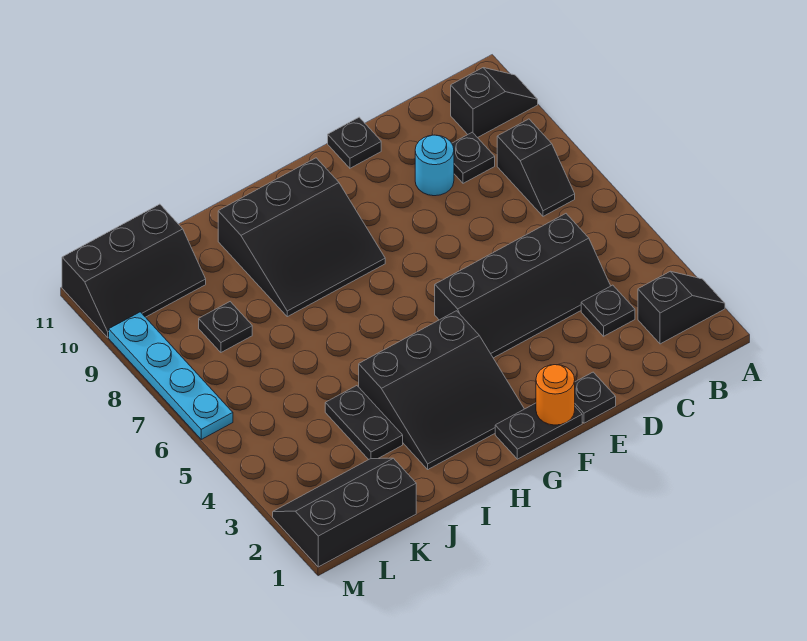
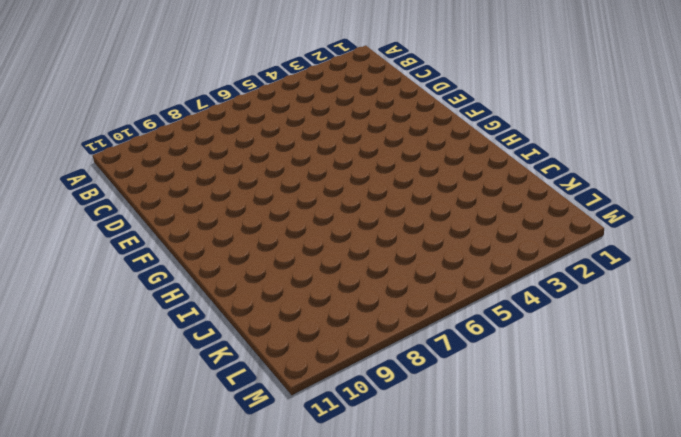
none -> black 1x2 slope [638,271,725,344]
none -> black 1x2 slope [451,68,538,138]
none -> black 1x2 slope [497,119,575,216]

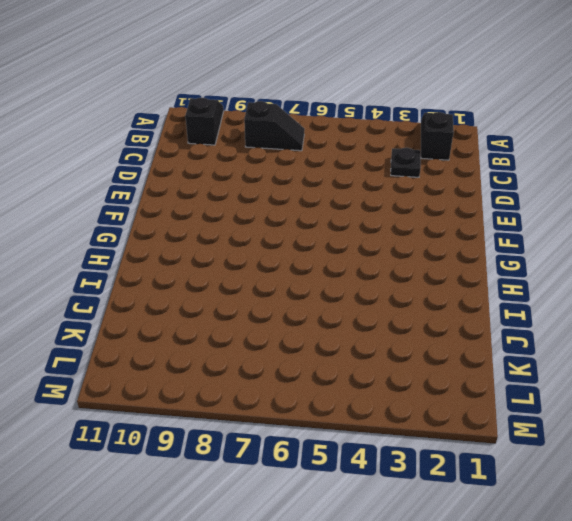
none -> black 2x4 slope [435,214,610,358]
none -> black 1x1 plate [452,132,495,183]
none -> cyan 1x1 round brick [415,135,454,196]

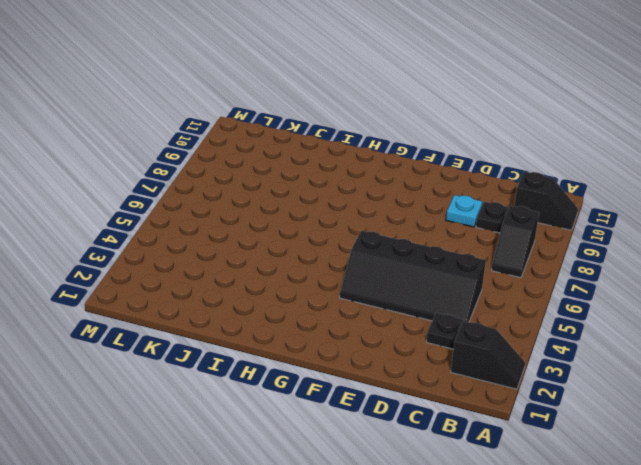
cyan 1x1 plate [446,195,482,227] -> cyan 1x1 round brick [415,135,454,196]
none -> black 1x1 plate [575,372,616,423]
none -> black 1x1 plate [328,117,381,168]
none -> black 1x2 plate [495,403,582,459]

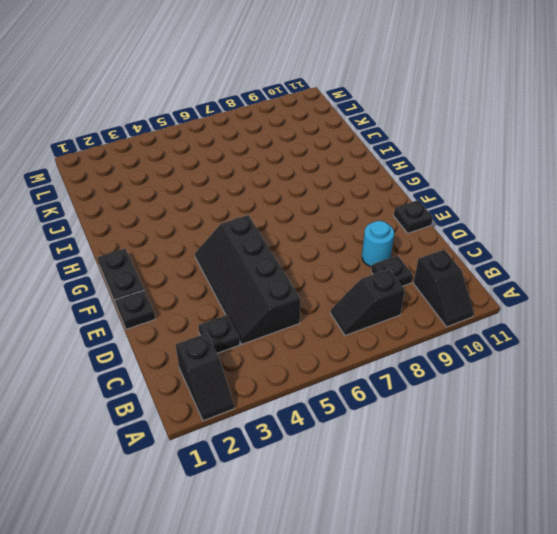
none -> black 3x3 slope [359,311,524,469]
none -> black 3x3 slope [218,158,385,317]
none -> black 1x2 plate [325,386,403,459]

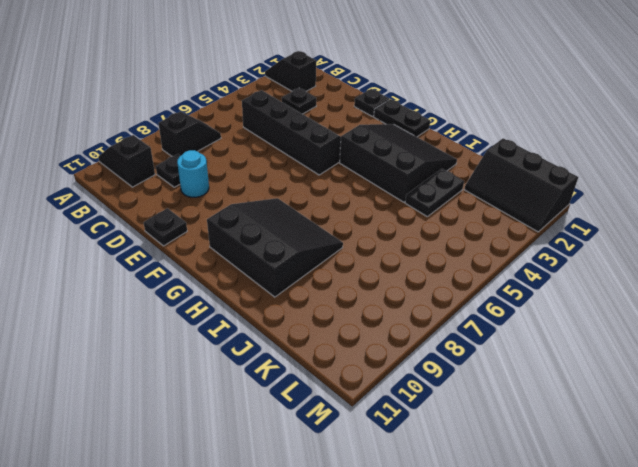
none -> black 1x1 plate [199,302,252,352]
none -> black 2x3 slope [62,204,206,337]
none -> cyan 1x4 plate [109,312,233,439]

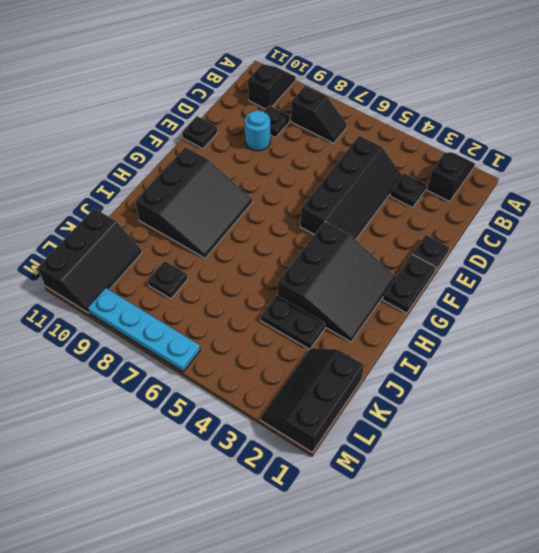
none -> orange 1x1 round brick [536,365,575,425]

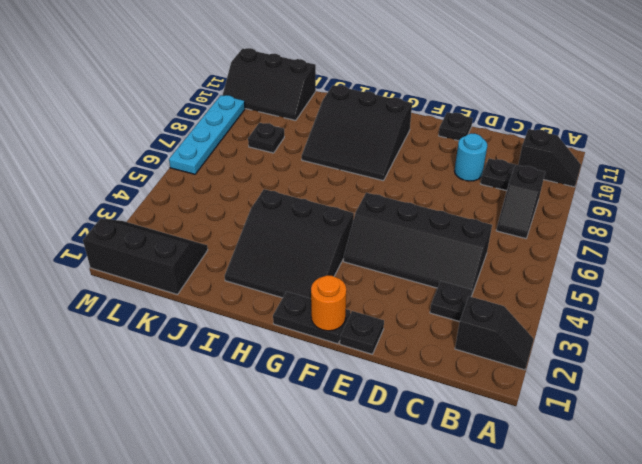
none -> black 1x2 plate [325,386,403,459]

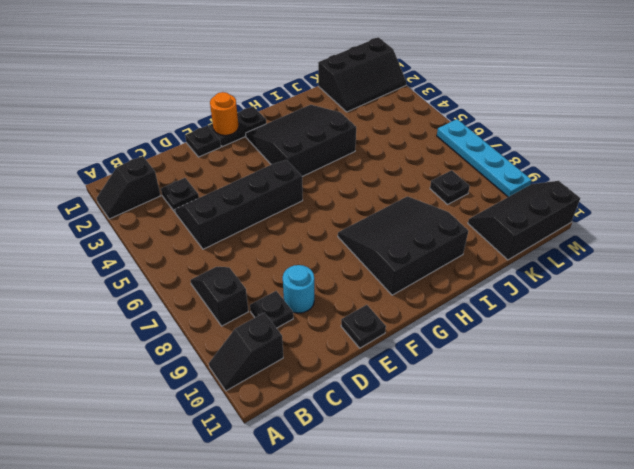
none -> black 1x2 plate [325,386,403,459]

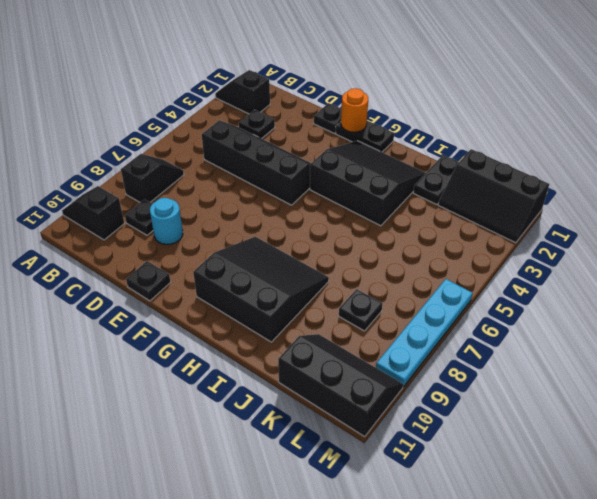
black 1x2 plate [413,155,459,205] -> black 1x2 plate moved to [325,386,403,459]

